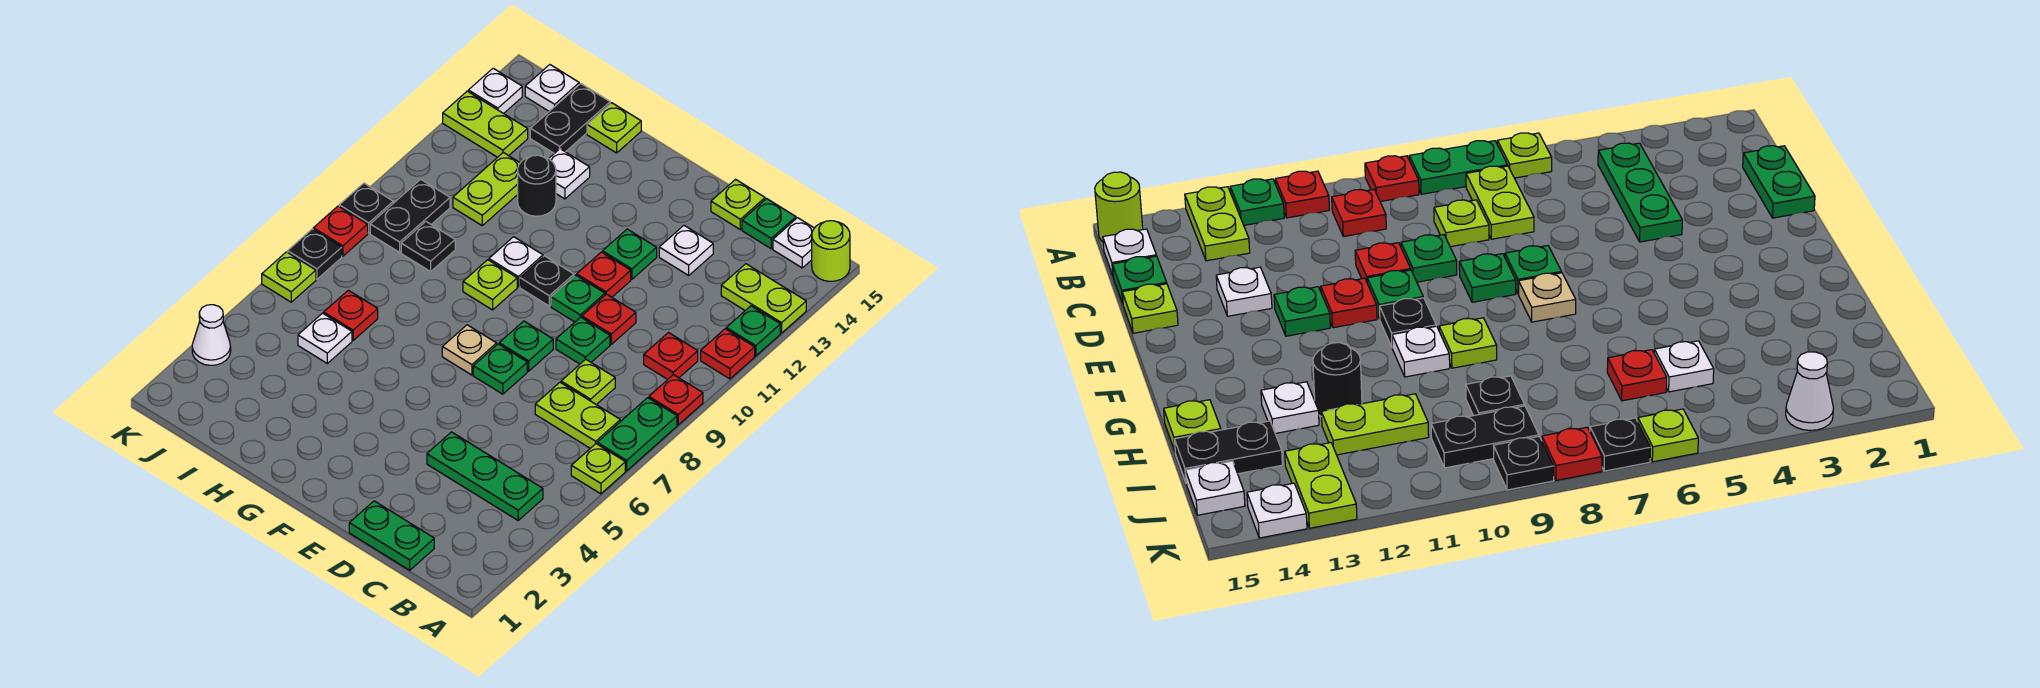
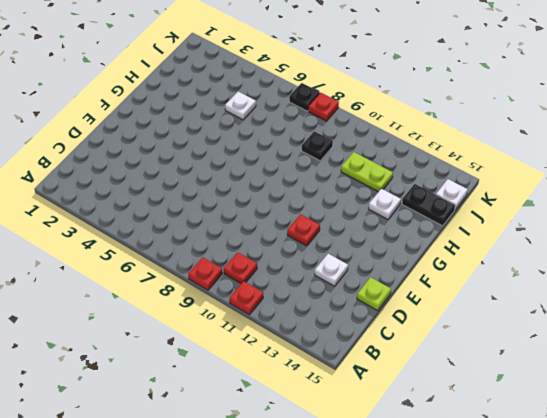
none -> lime 1x1 plate [571,444,625,494]
none -> green 1x2 plate [597,398,677,471]
none -> green 1x1 plate [726,306,780,356]
none -> lime 1x2 plate [721,264,806,333]

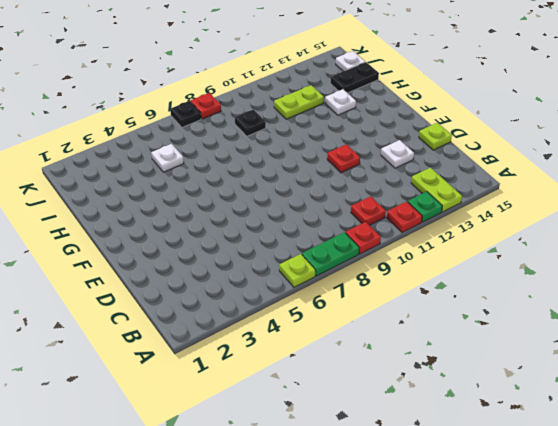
none -> lime 1x1 round brick [812,221,850,281]
none -> green 1x3 plate [427,432,543,520]
none -> lime 1x2 plate [535,383,620,448]
none -> white 1x1 plate [773,218,814,268]

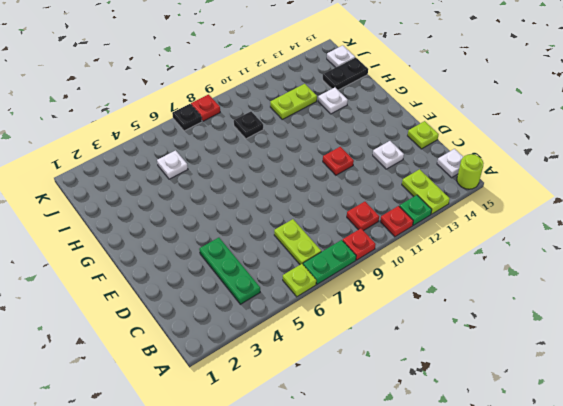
none -> green 1x2 plate [349,501,434,570]
none -> lime 1x1 plate [561,359,615,405]
none -> green 1x1 plate [742,199,796,249]
none -> green 1x1 plate [556,317,610,364]

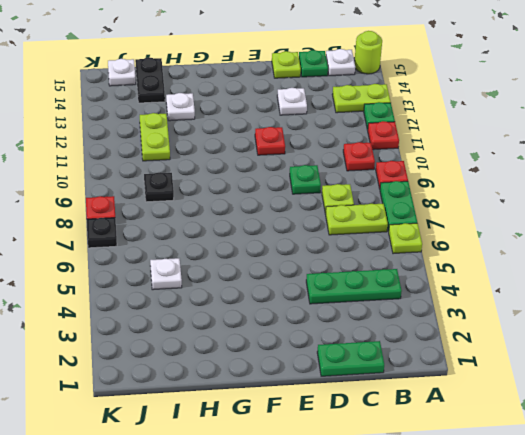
none -> red 1x1 plate [582,294,636,344]
none -> green 1x1 plate [473,344,527,394]
none -> green 1x1 plate [499,321,553,371]
none -> green 1x1 plate [551,275,605,322]

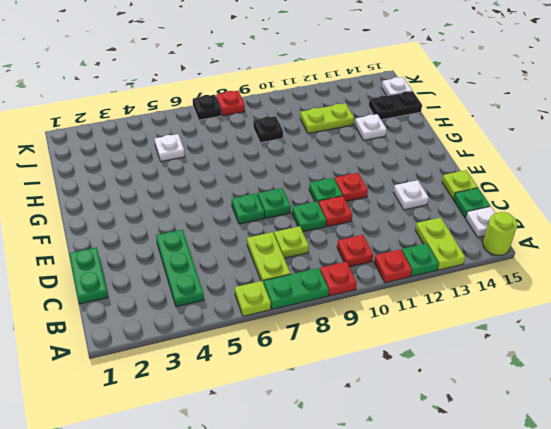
none -> green 1x1 plate [603,229,657,279]
none -> tan 1x1 plate [442,325,497,375]
none -> black 1x1 plate [520,256,574,306]
none -> lime 1x1 plate [463,260,517,310]

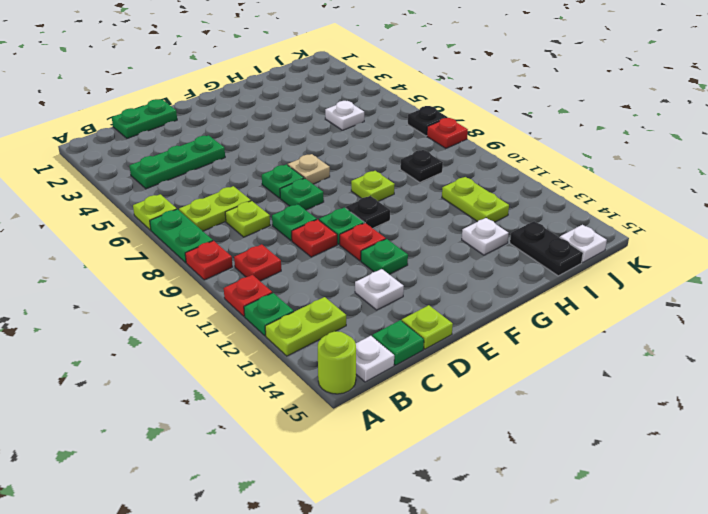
none -> white 1x1 plate [489,237,543,287]
none -> black 1x1 round brick [518,155,556,216]
none -> lime 1x1 plate [587,103,641,153]
none -> red 1x1 plate [324,290,378,340]

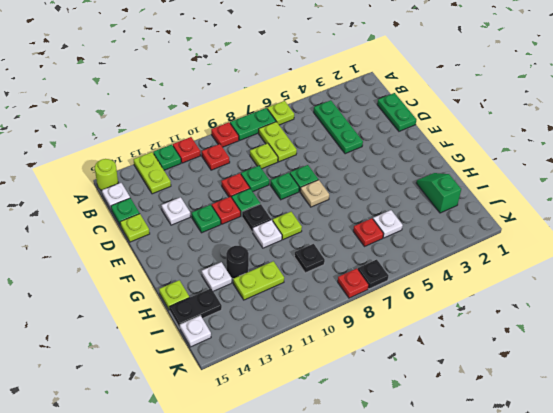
green 1x2 slope [416,173,461,213] -> none
none -> black 1x2 plate [370,179,450,252]
none -> lime 1x2 plate [443,91,528,157]
none -> white 1x1 cone [192,305,231,365]
none -> lime 1x1 plate [262,252,316,302]

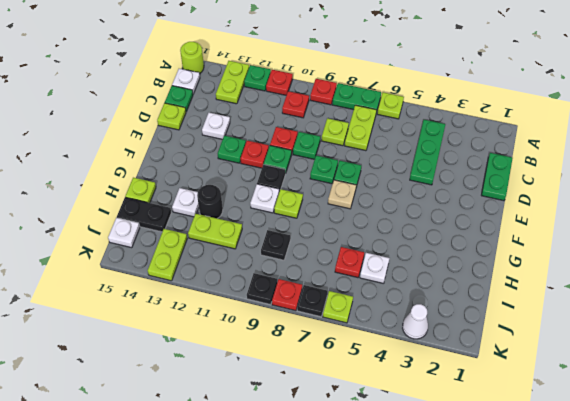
none -> black 1x2 plate [370,179,450,252]
none -> white 1x1 plate [468,68,522,114]

